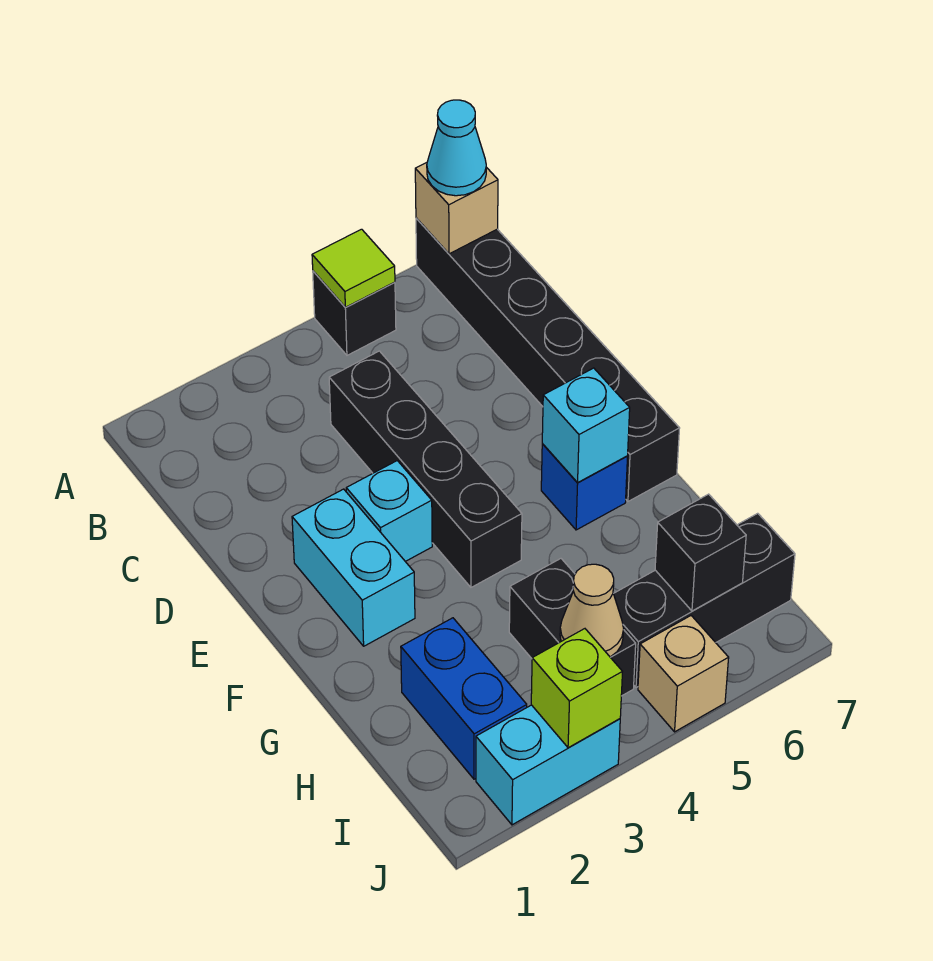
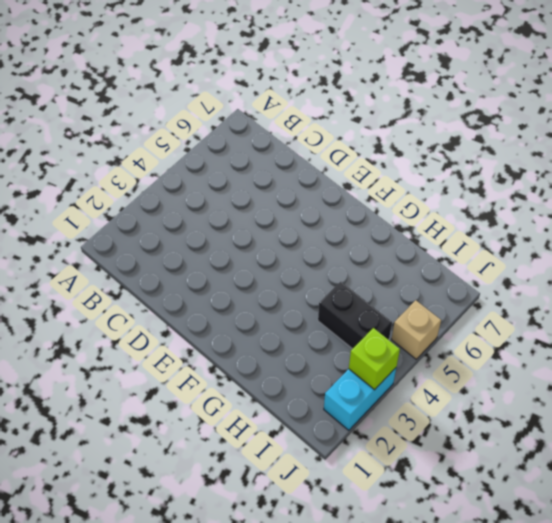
none -> black 1x1 brick [313,271,396,355]
none -> black 1x6 brick [416,218,680,501]
none -> black 1x4 brick [329,351,522,587]

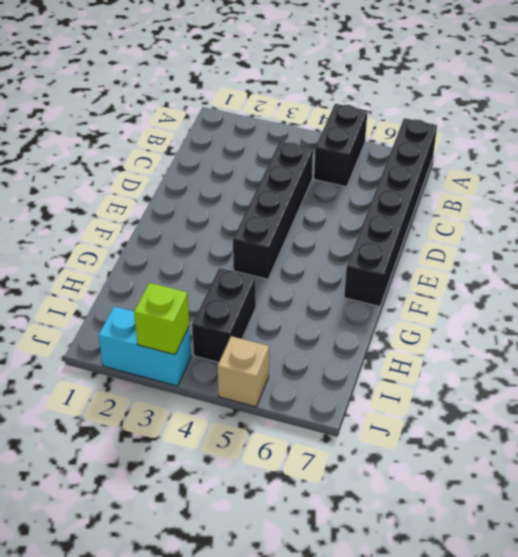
black 1x2 brick [314,104,367,187] -> black 1x1 brick [313,271,396,355]
none -> cyan 1x2 brick [292,489,415,646]
none -> cyan 1x1 brick [346,461,432,561]
none -> blue 1x1 brick [541,444,628,530]

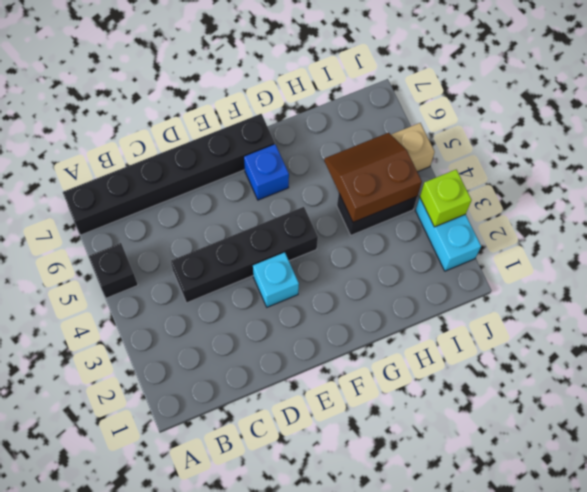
brown 2x2 slope [324,133,422,222] -> tan 1x1 cone [560,564,624,657]
none -> cyan 1x2 brick [292,489,415,646]
none -> blue 1x2 brick [401,618,527,779]
none -> black 1x3 brick [614,513,795,688]

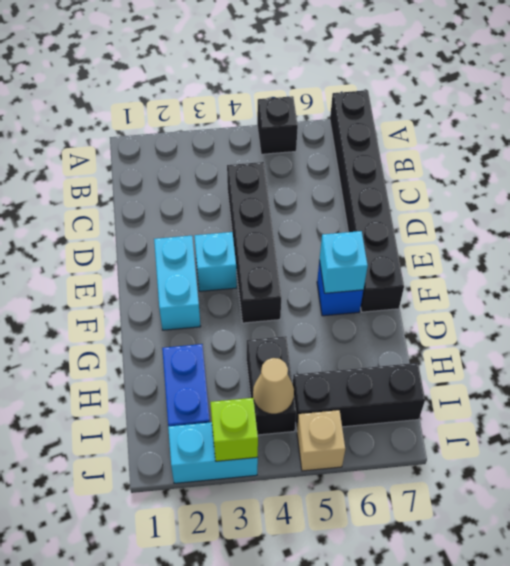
none -> lime 1x1 tile [312,229,395,307]
none -> tan 1x1 brick [415,163,498,254]
none -> black 1x1 brick [655,494,746,611]

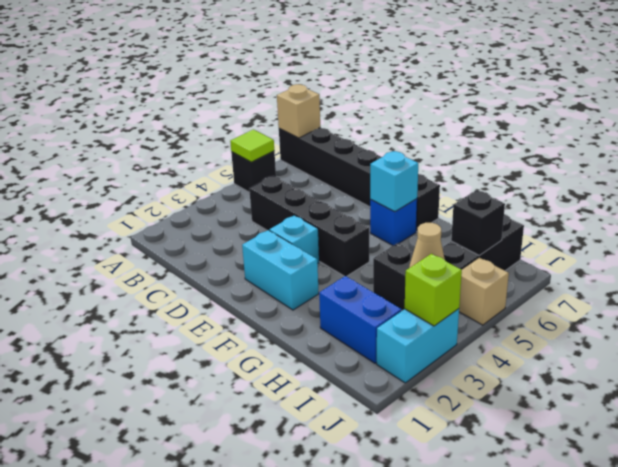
none -> cyan 1x1 cone [427,100,486,196]

